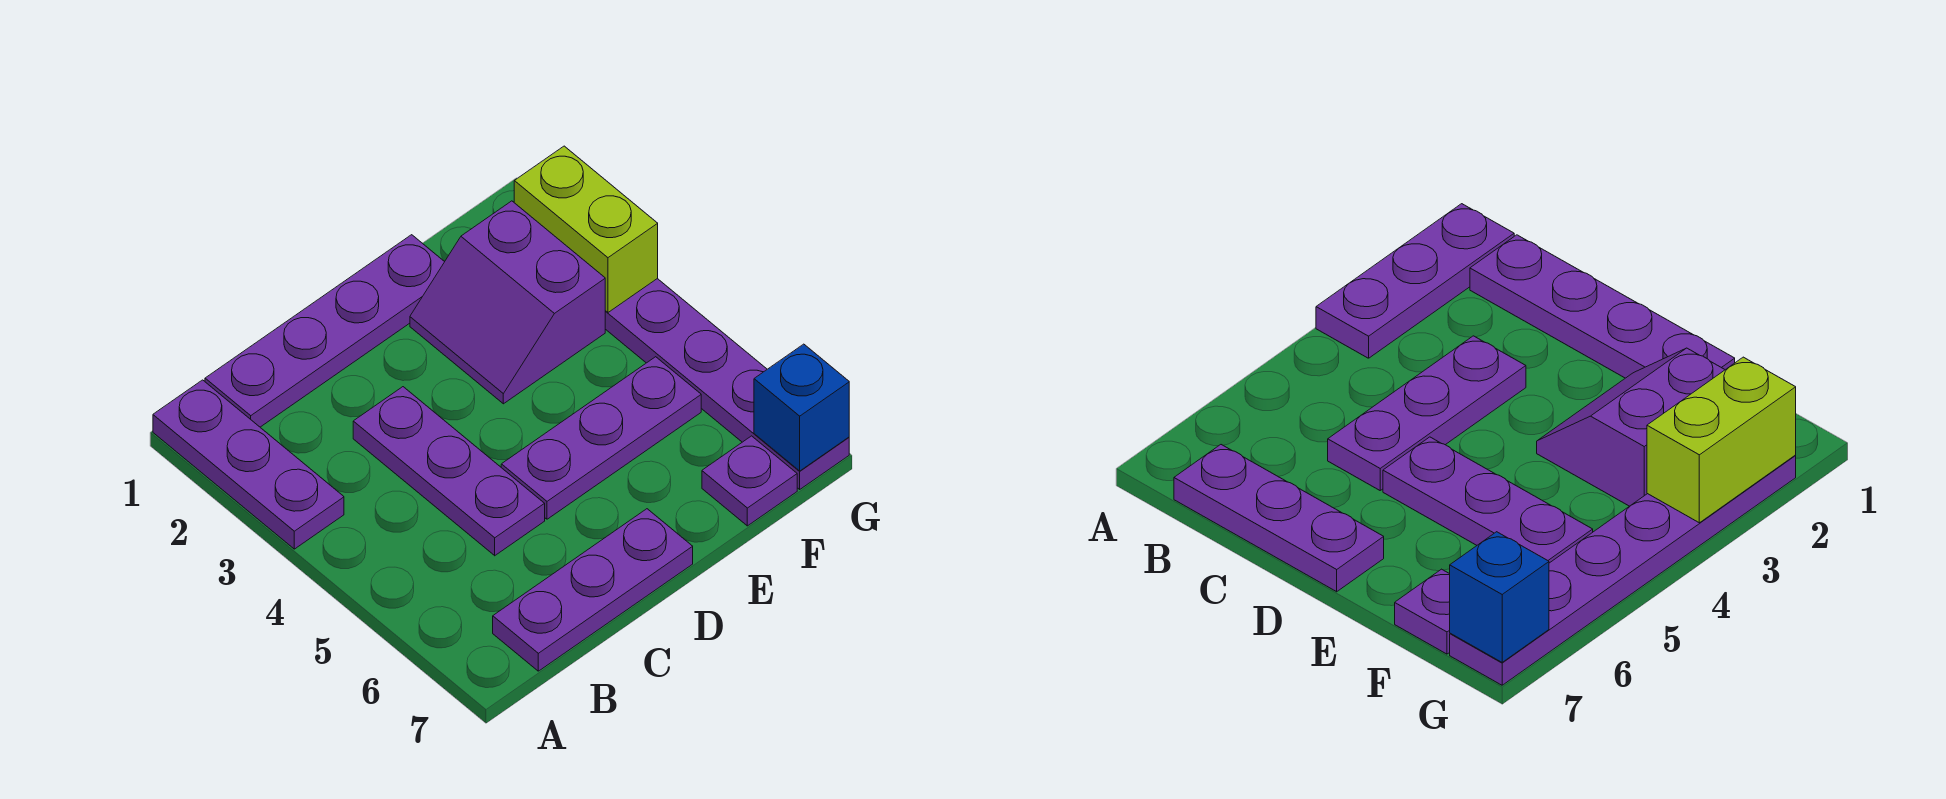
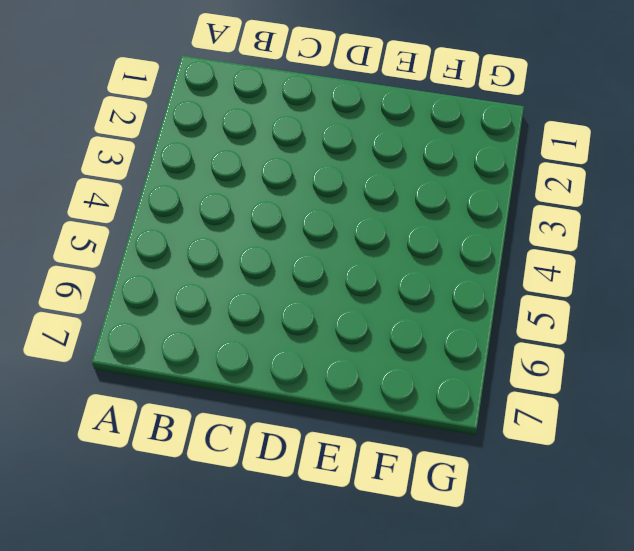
none -> purple 1x3 plate [153,380,344,549]
none -> purple 1x4 plate [205,235,444,427]

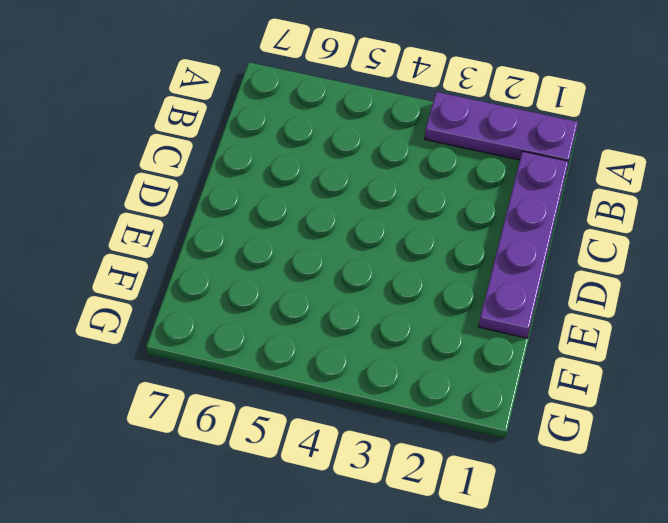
none -> purple 1x3 plate [493,509,693,671]
none -> purple 1x3 plate [353,387,545,556]

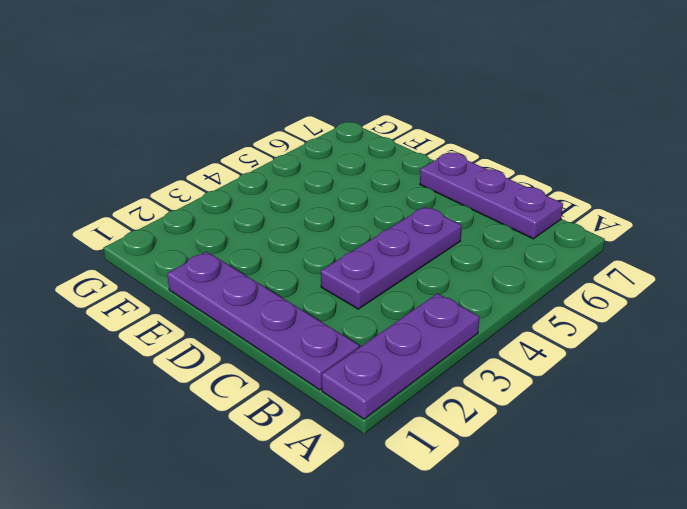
none -> purple 1x3 plate [501,357,701,519]
none -> purple 2x2 slope [410,201,605,404]

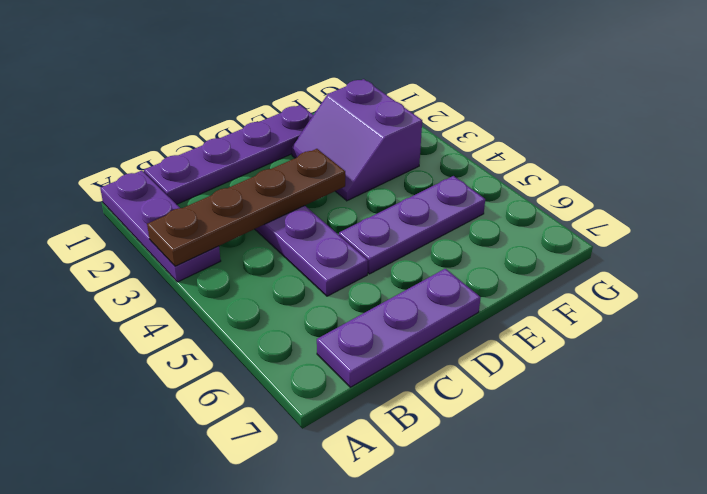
brown 1x4 plate [147,149,345,266] -> none
none -> purple 1x1 plate [702,436,797,526]
none -> purple 1x6 plate [605,279,849,489]

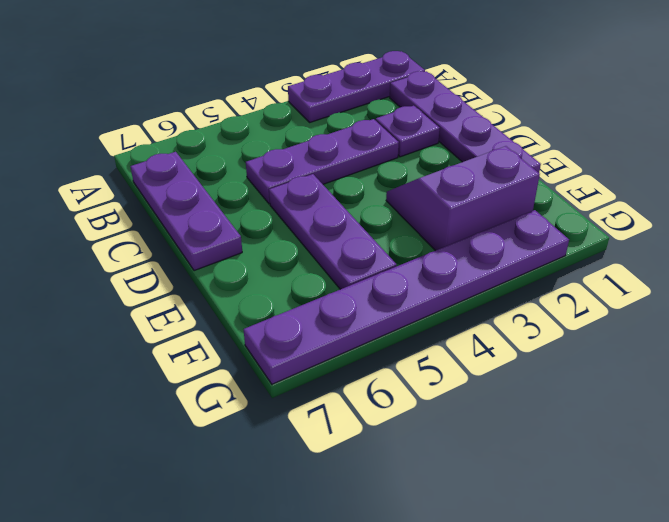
purple 1x1 plate [376,106,440,157] -> purple 1x1 plate moved to [702,436,797,526]
none -> lime 1x2 brick [514,146,658,312]
none -> blue 1x1 brick [754,344,849,471]

